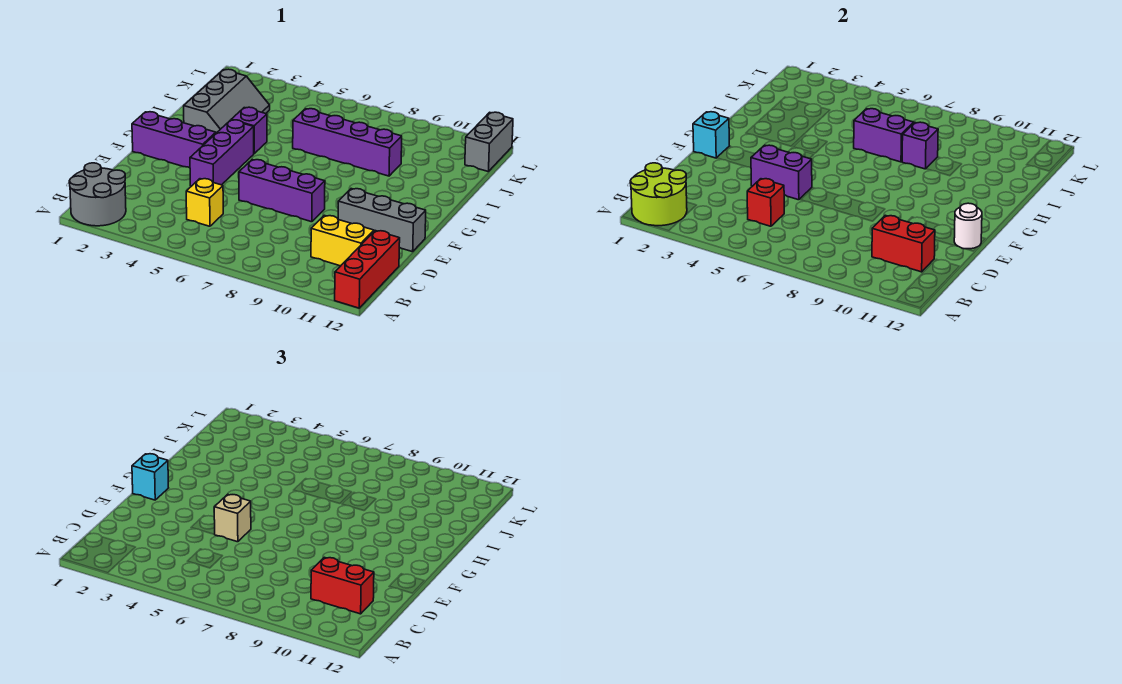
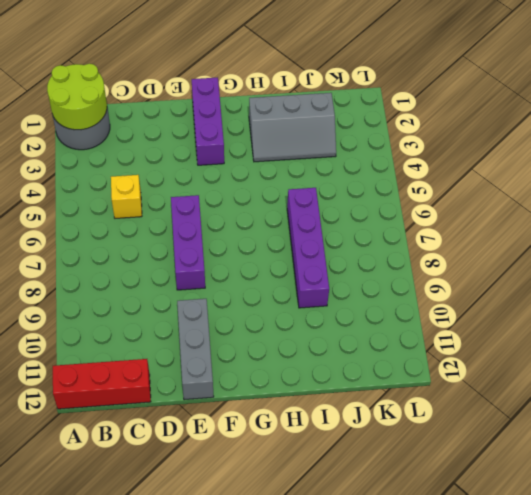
none -> yellow 1x2 brick [311,215,374,266]
none -> purple 1x3 brick [190,120,254,186]
none -> purple 1x1 brick [231,107,267,153]

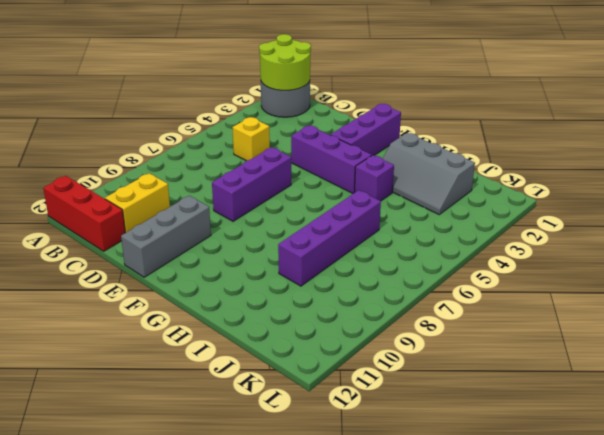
none -> grey 1x2 brick [465,112,513,171]
none -> red 1x1 brick [747,179,784,226]
none -> red 1x2 brick [872,215,935,272]

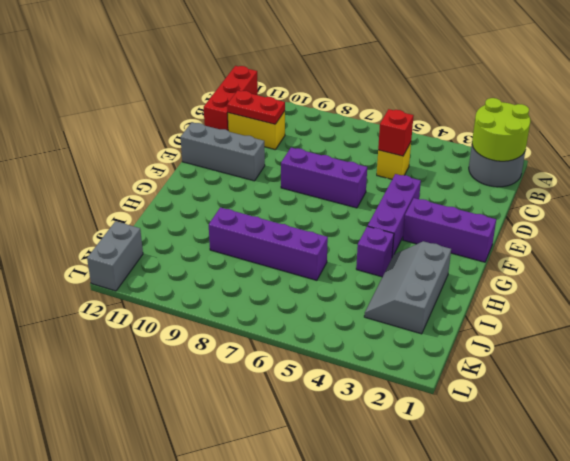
red 1x2 plate [227,91,285,124] -> red 1x2 brick [872,215,935,272]
none -> purple 1x2 brick [751,145,812,200]
none -> white 1x1 round brick [954,203,982,249]
none -> cyan 1x1 brick [693,112,729,158]

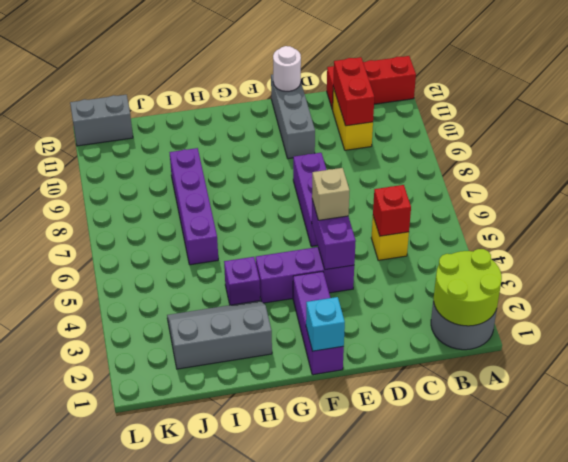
none -> purple 1x2 brick [854,109,914,162]
none -> purple 1x1 brick [902,122,938,169]
none -> red 1x2 brick [311,557,374,614]

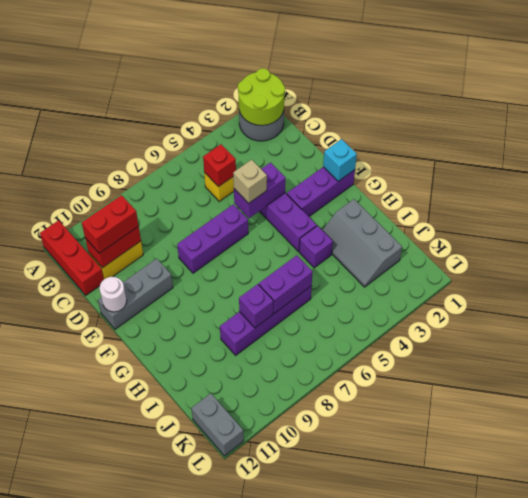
none -> cyan 1x1 brick [132,454,168,500]

